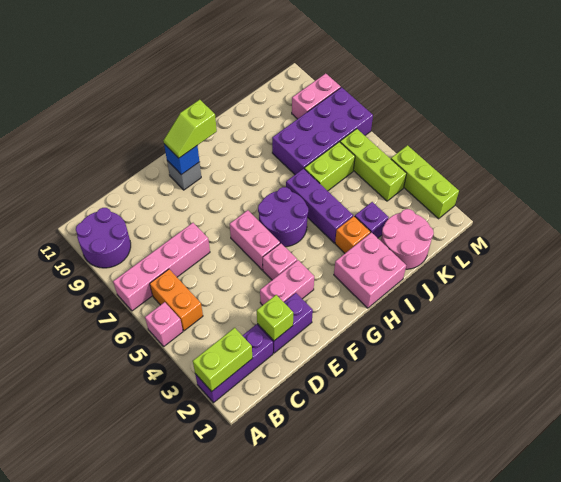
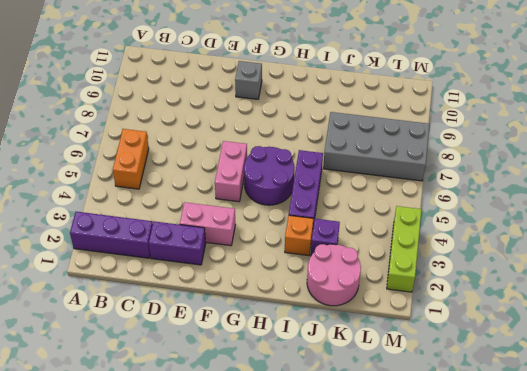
grey 2x4 brick [323,112,430,181] -> purple 2x4 brick [272,87,373,174]
none -> pink 1x1 brick [145,302,183,346]
none -> pink 1x4 brick [113,223,210,311]
none -> purple 2x2 round brick [76,208,131,268]

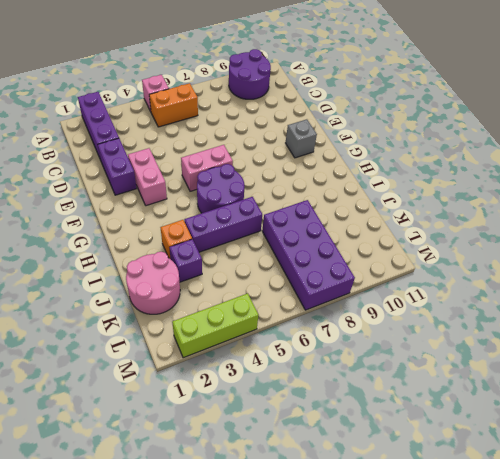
none -> pink 1x4 brick [113,223,210,311]
none -> pink 1x1 brick [263,243,297,280]
none -> pink 2x2 brick [334,232,406,308]

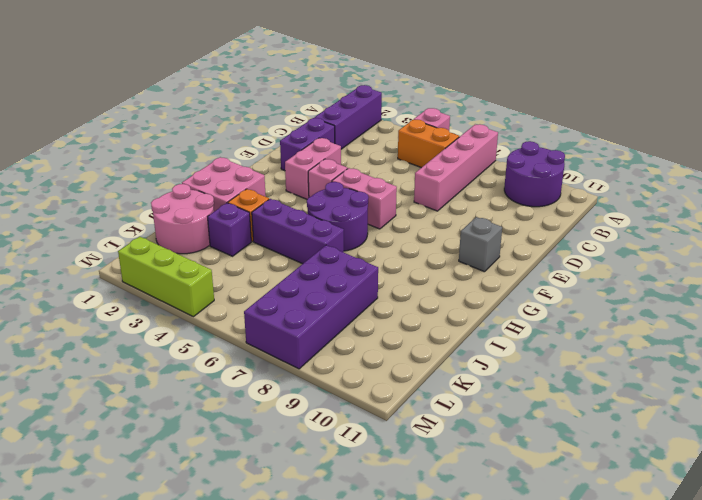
none -> lime 1x2 brick [304,142,355,191]
none -> lime 1x3 brick [340,129,407,201]
none -> pink 1x2 brick [292,73,341,119]

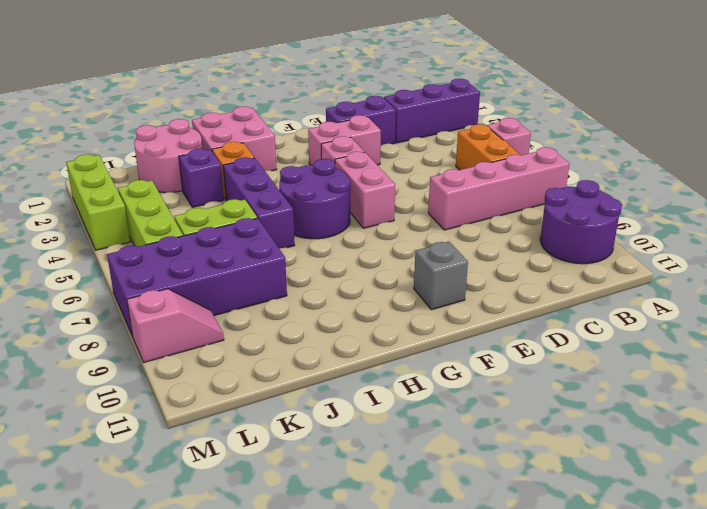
pink 1x2 slope [127,289,224,362] -> pink 1x2 brick [292,73,341,119]
none -> lime 1x2 brick [193,328,252,392]
none -> lime 1x1 brick [257,295,293,341]
none -> blue 1x1 brick [164,144,199,175]

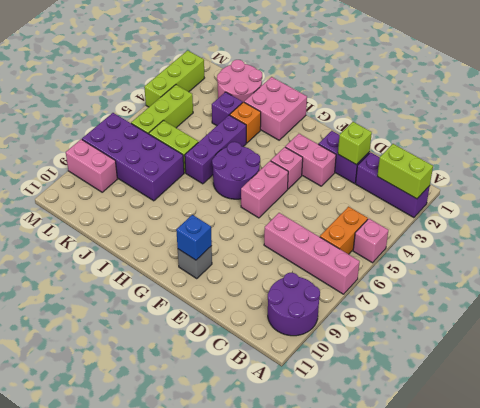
none -> lime 1x2 slope [163,100,217,158]

